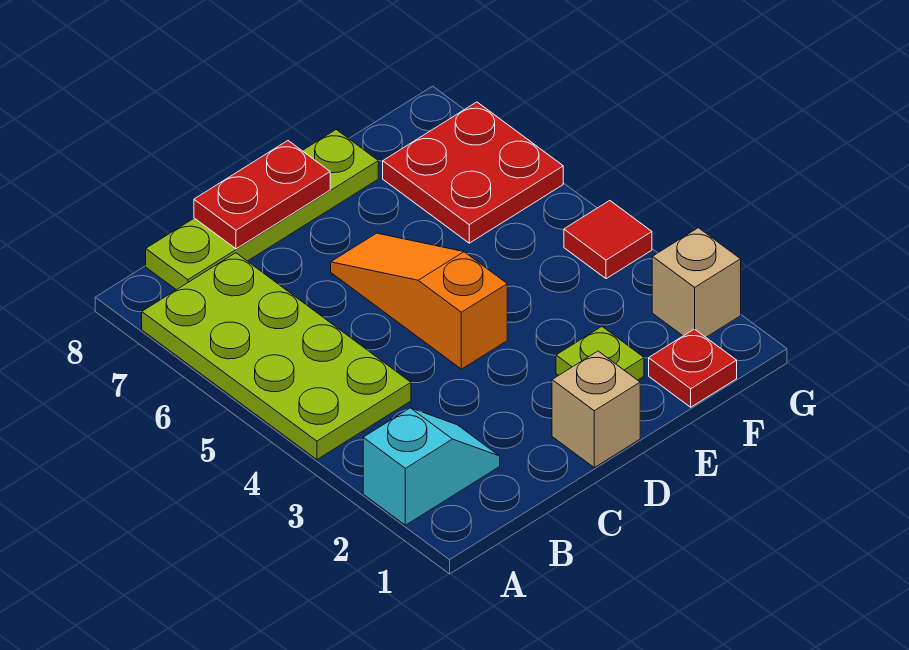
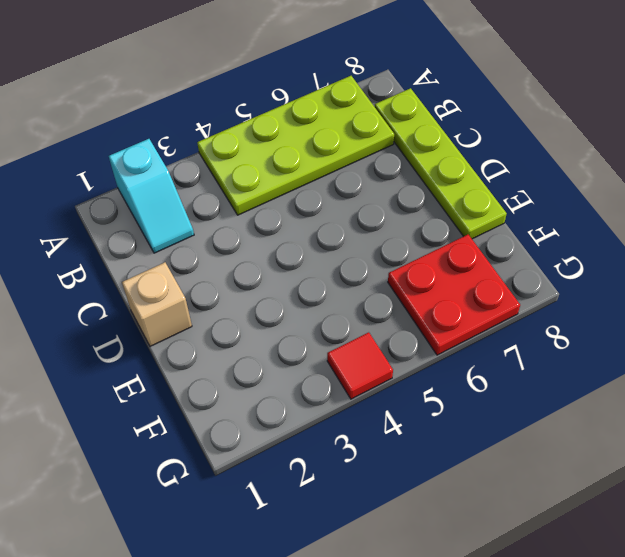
none -> orange 1x3 slope [331,233,507,369]
none -> lime 1x1 plate [556,327,644,380]

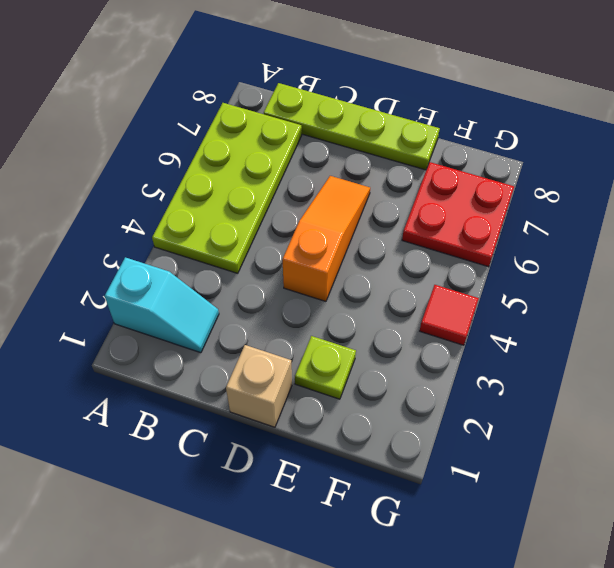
none -> red 1x1 plate [649,329,737,407]
none -> tan 1x1 brick [652,228,741,337]

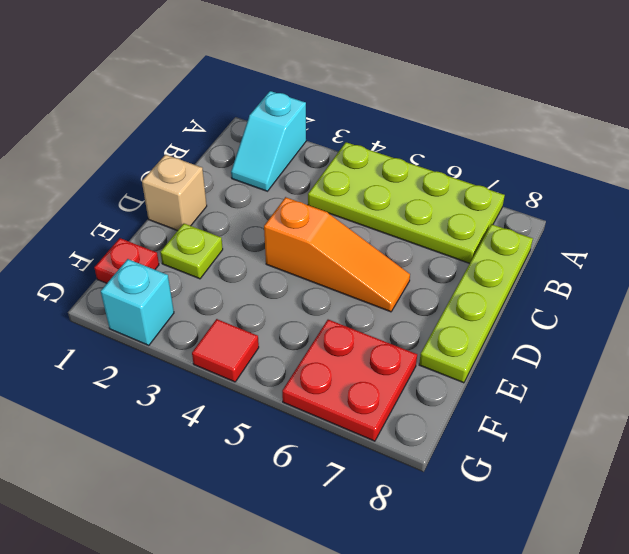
cyan 1x1 brick [101,259,174,345] -> tan 1x1 brick [652,228,741,337]
none -> red 1x2 plate [194,141,330,249]

